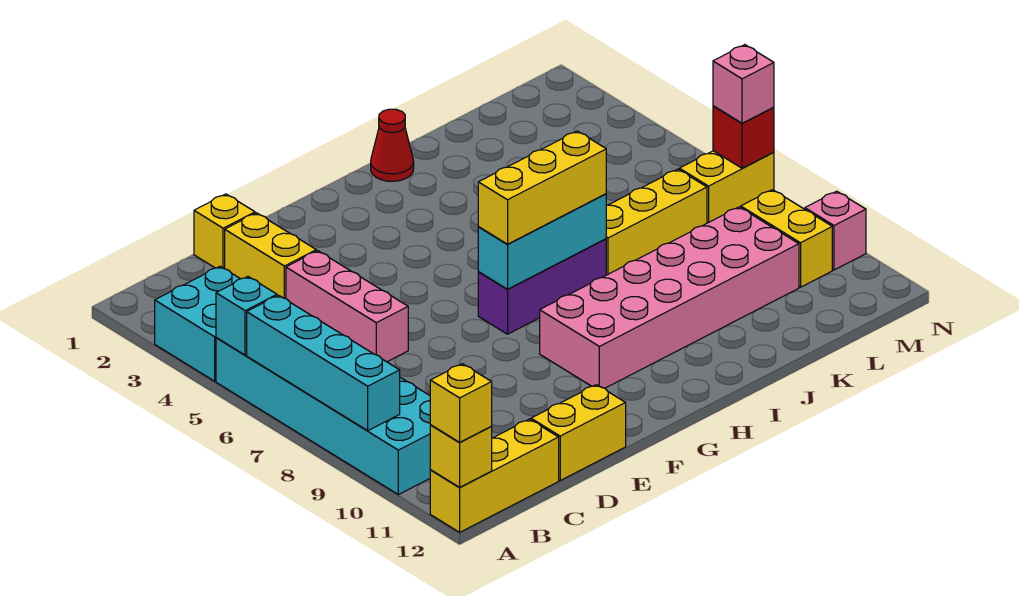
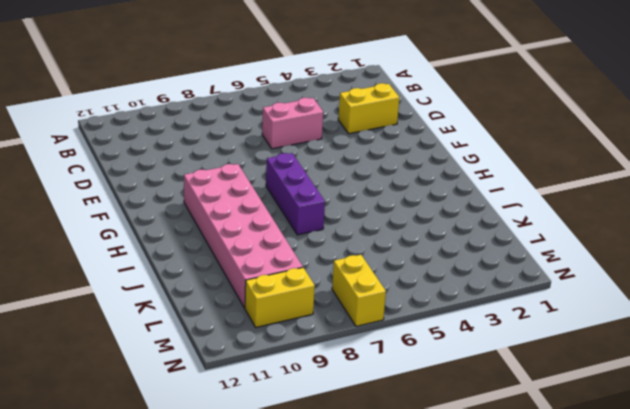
pink 1x2 brick [262,98,323,149] -> pink 1x3 brick [286,251,408,362]
none -> cyan 2x2 brick [155,266,240,381]
none -> cyan 2x6 brick [216,338,431,495]
none -> yellow 1x3 brick [430,419,559,532]

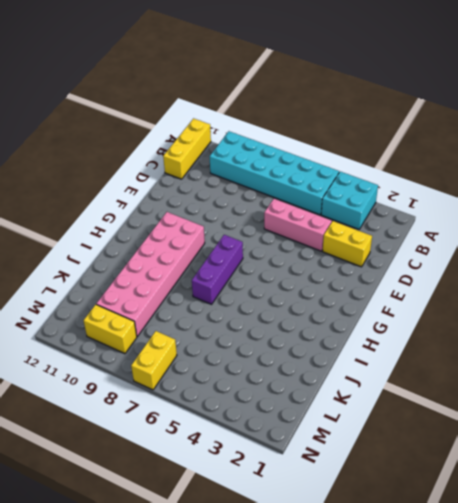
none -> yellow 1x1 brick [194,194,255,269]
none -> yellow 1x2 brick [531,385,626,480]
none -> red 1x1 cone [371,109,414,181]

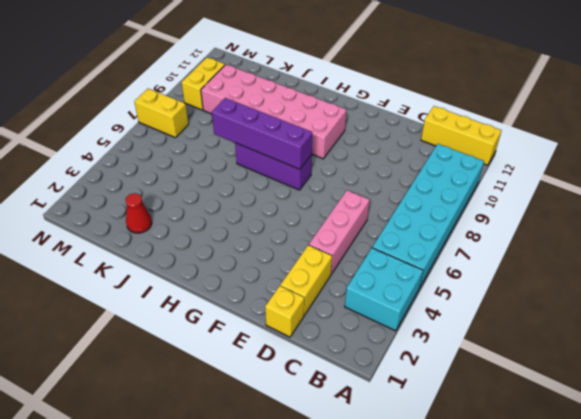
purple 1x4 brick [212,98,312,169] -> cyan 1x3 brick [478,194,606,289]
red 1x1 cone [125,193,152,233] -> red 1x1 cone moved to [371,109,414,181]
none -> yellow 1x2 brick [531,385,626,480]
none -> yellow 1x3 brick [606,169,707,275]
none -> pink 1x1 brick [805,191,866,270]

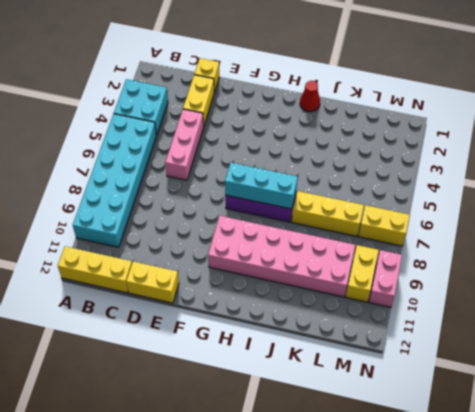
pink 1x2 brick [369,250,402,307] -> pink 1x1 brick [805,191,866,270]
none -> cyan 1x1 brick [216,277,277,355]
none -> cyan 1x4 brick [247,295,400,431]
none -> yellow 1x1 brick [430,425,492,487]

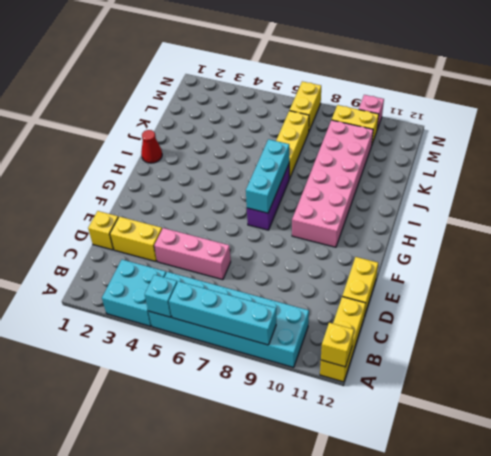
none -> red 1x1 brick [713,106,774,168]
none -> yellow 1x1 brick [430,364,492,442]
none -> yellow 1x3 brick [478,131,606,244]

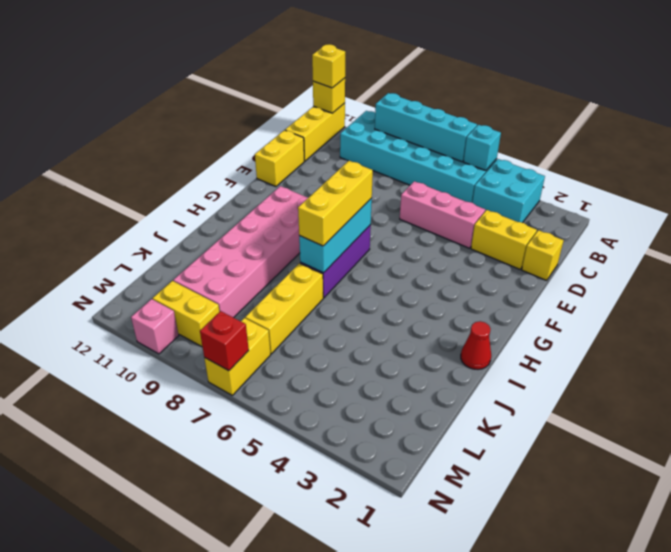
none -> pink 1x1 brick [713,45,774,123]

